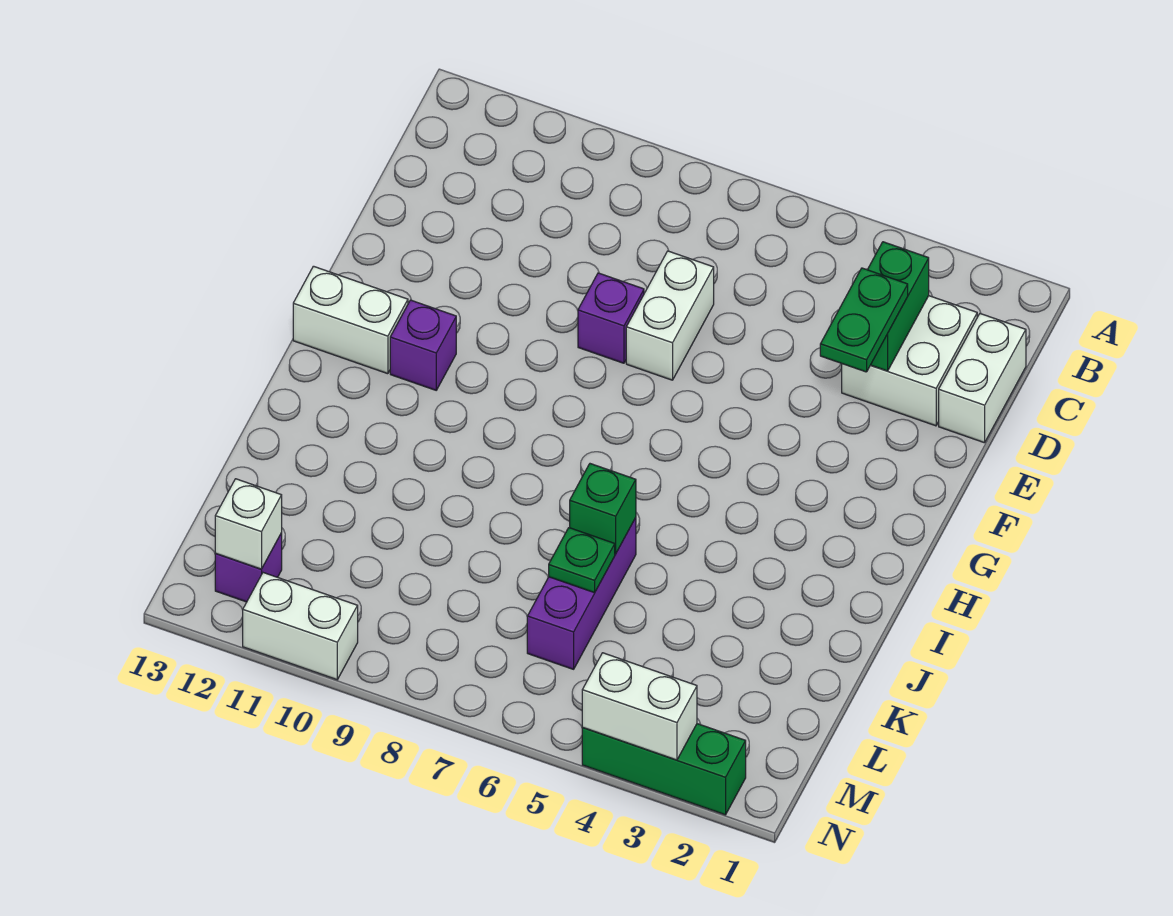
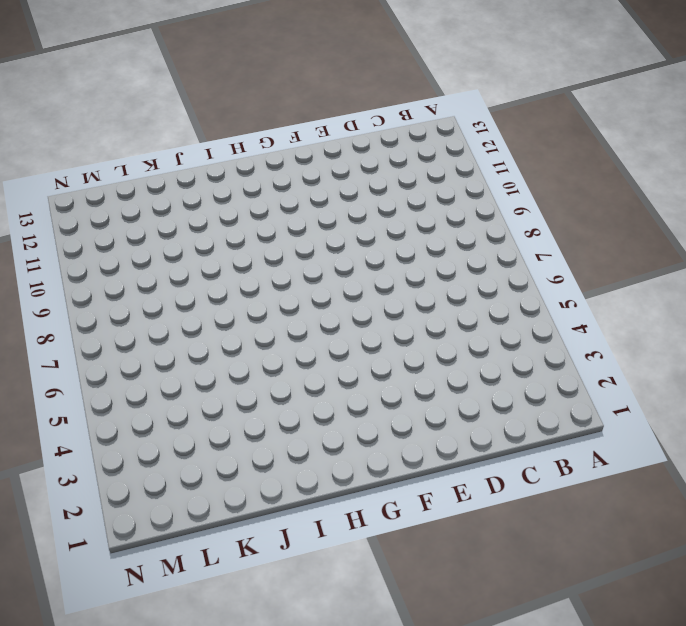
none -> white 1x2 brick [939,314,1026,443]
none -> white 2x2 brick [842,296,977,426]
none -> white 1x2 brick [626,251,714,380]

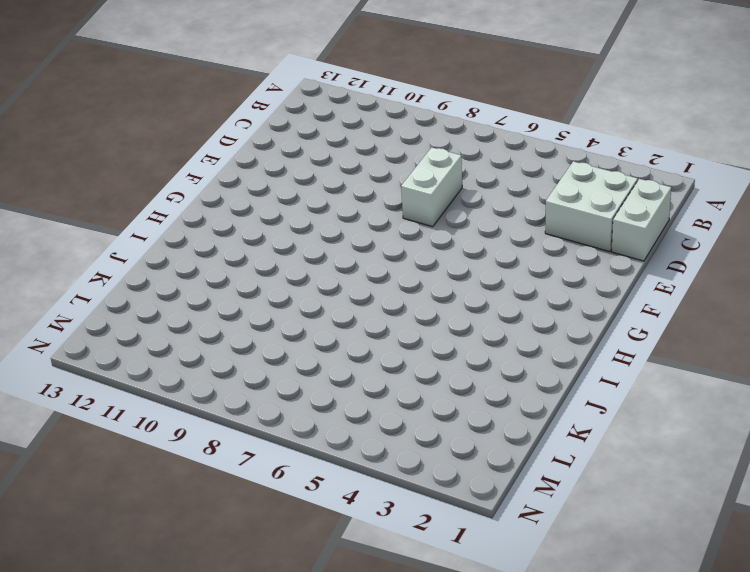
none -> purple 1x1 brick [578,273,644,363]
none -> purple 1x1 brick [390,300,456,390]
none -> white 1x2 brick [293,266,408,374]

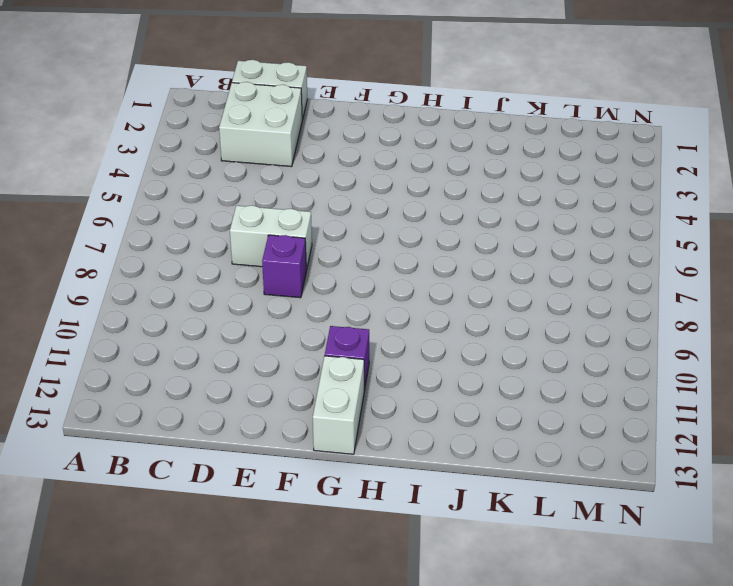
none -> purple 1x3 brick [527,518,636,669]
none -> purple 1x1 brick [215,533,282,602]
none -> green 1x3 brick [582,724,746,815]

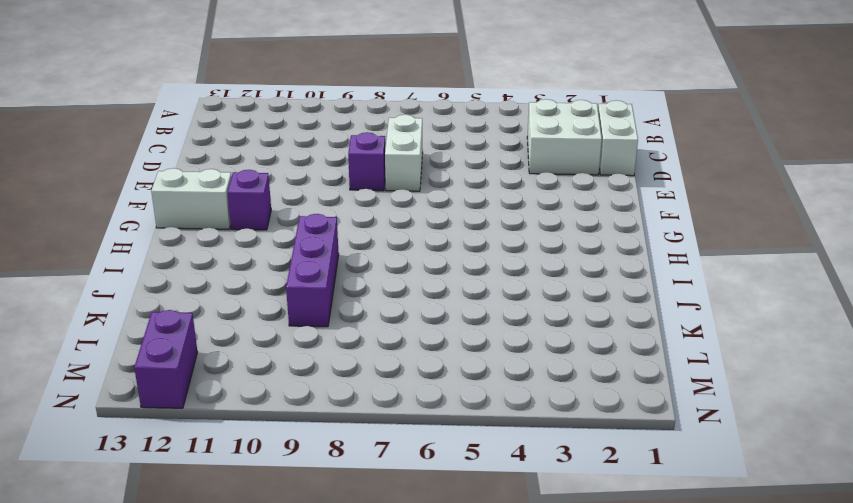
purple 1x3 brick [286,214,339,327] -> purple 1x3 brick moved to [527,518,636,669]
purple 1x2 brick [134,310,197,408] -> purple 1x1 brick [215,533,282,602]
none -> green 1x3 brick [582,724,746,815]
none -> white 1x2 brick [243,573,358,680]
none -> green 1x2 brick [868,242,929,371]

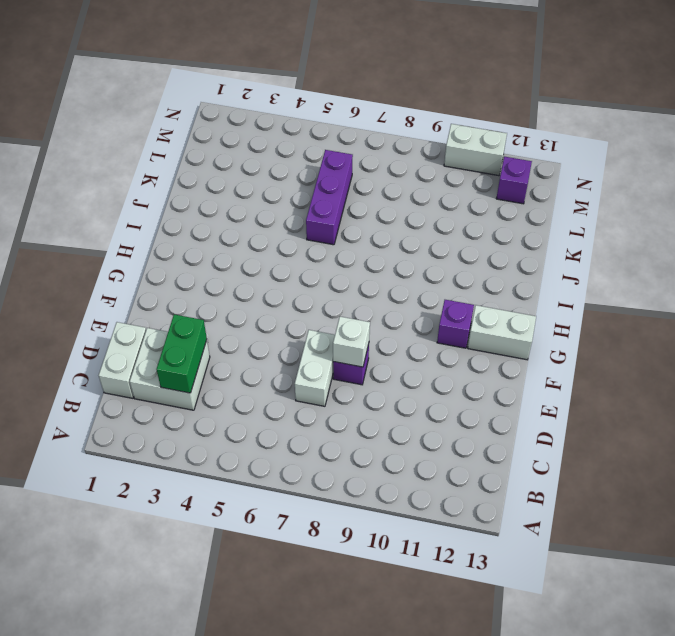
white 1x1 brick [333,317,370,367] -> white 1x1 brick moved to [215,479,282,569]
none -> green 1x3 brick [582,724,746,815]
none -> green 1x1 brick [570,464,636,554]
none -> green 1x1 plate [549,528,615,593]

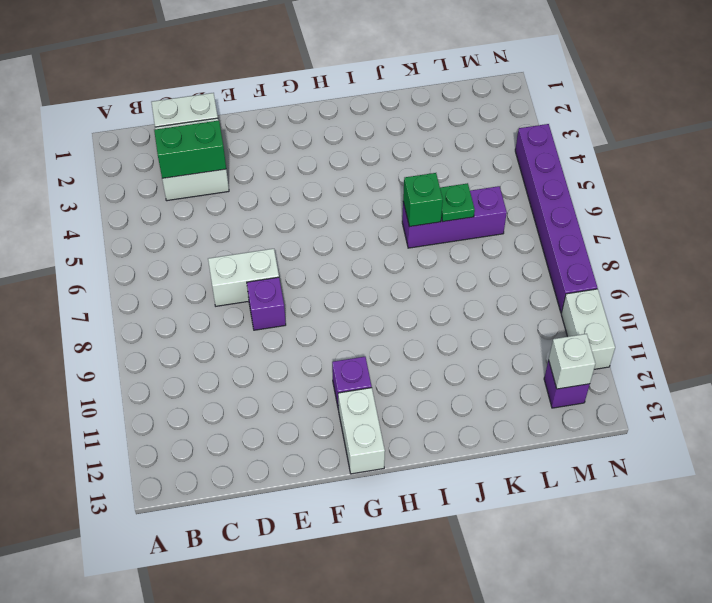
purple 1x6 brick [515,124,597,313] -> green 1x3 brick [582,724,746,815]
none -> white 1x2 brick [582,653,697,760]
none -> green 1x2 plate [820,268,908,372]

